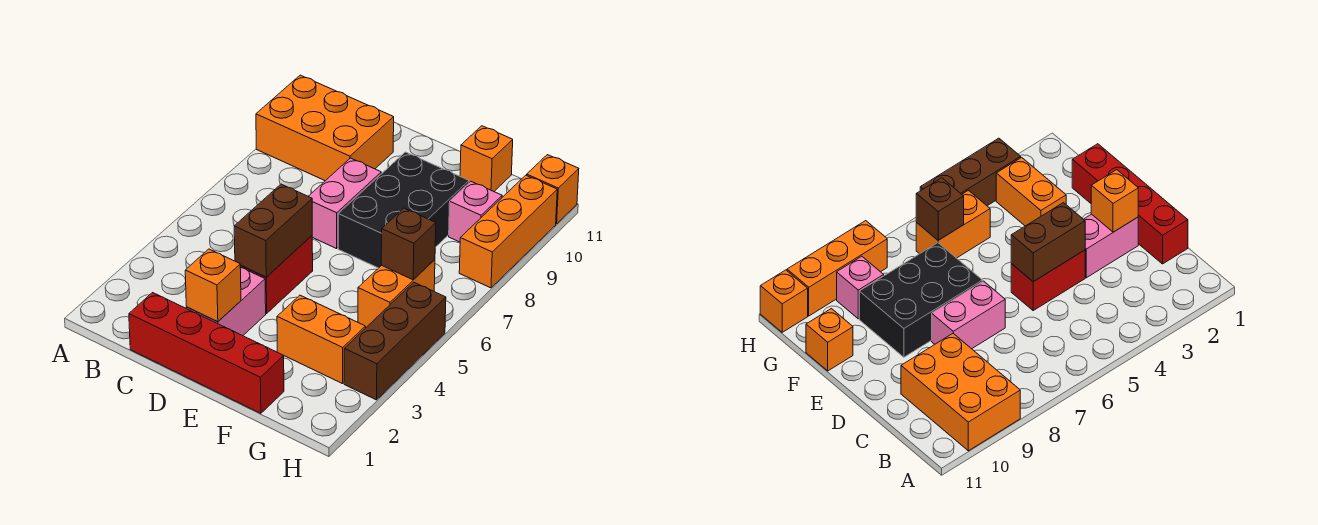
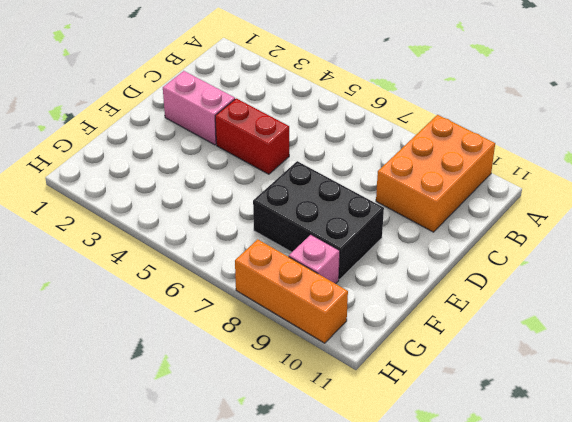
none -> red 1x4 brick [129,293,284,413]
none -> pink 1x2 brick [308,158,381,249]
none -> orange 1x2 brick [277,295,365,384]

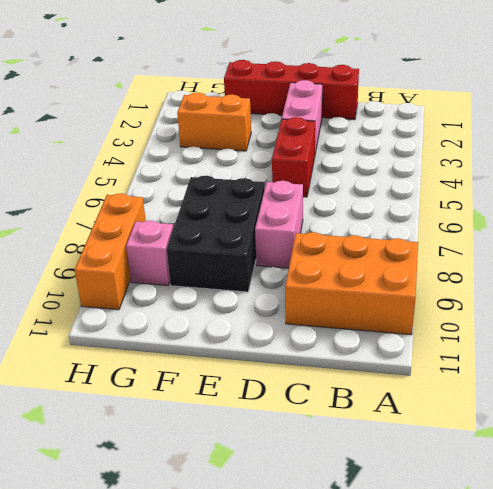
none -> orange 1x1 brick [460,126,513,191]
none -> orange 1x2 brick [358,260,435,327]
none -> brown 1x3 brick [344,282,446,400]

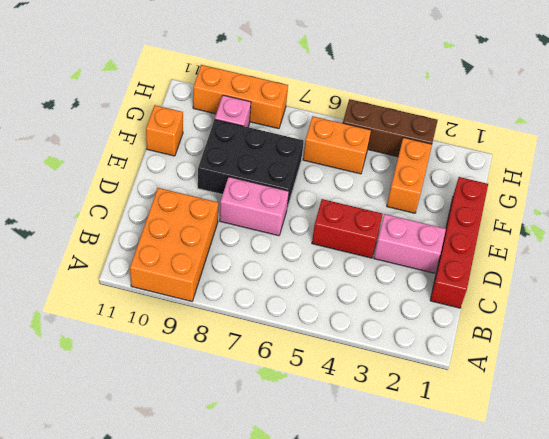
none -> orange 1x1 brick [527,155,579,224]
none -> orange 1x1 brick [185,249,241,322]
none -> brown 1x2 brick [234,184,312,277]

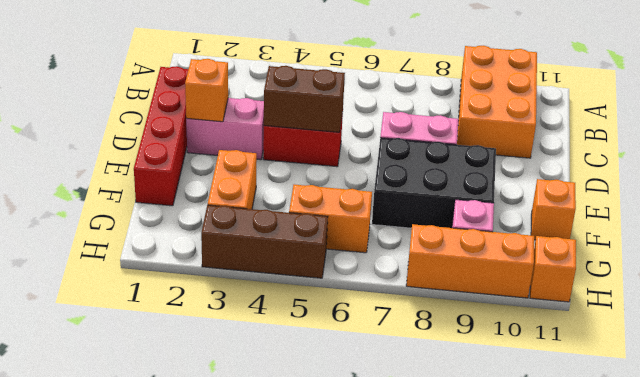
none -> brown 1x1 brick [381,208,436,280]

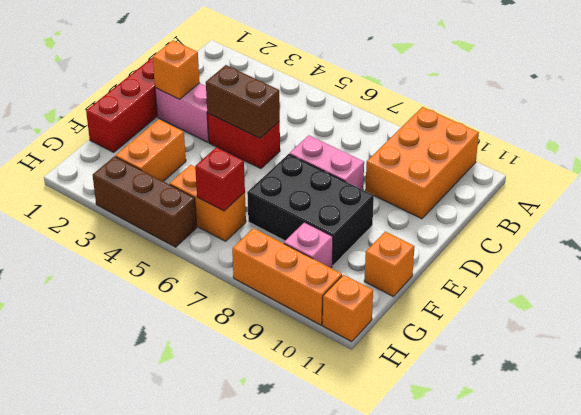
red 1x1 brick [195,147,245,211] -> brown 1x1 brick [381,208,436,280]

